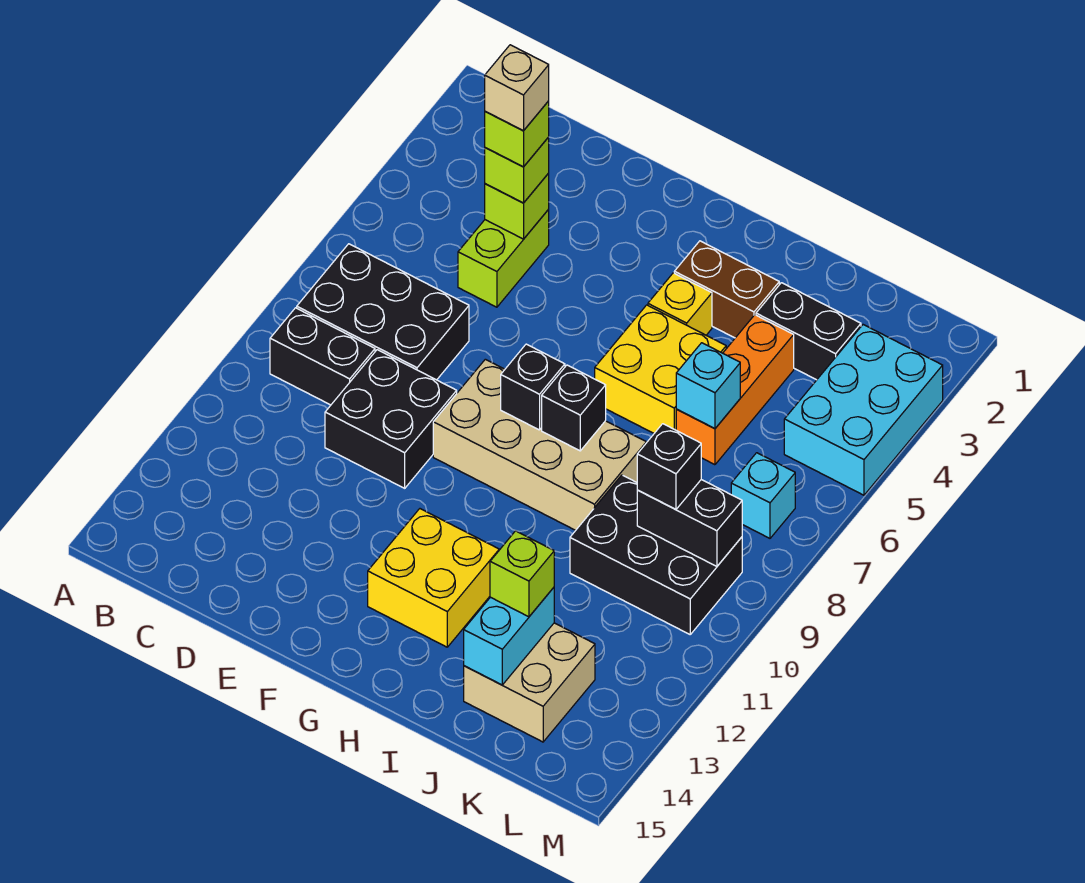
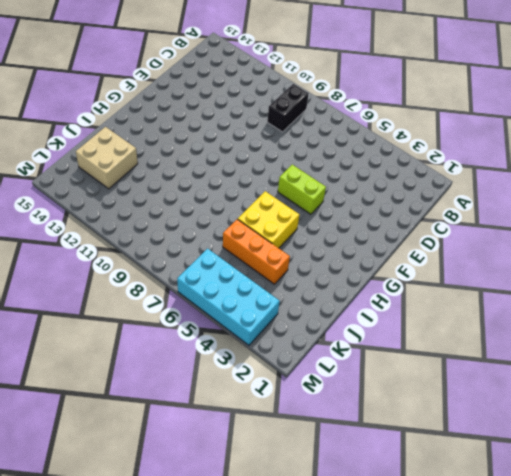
lime 1x2 brick [278,165,326,214] -> lime 1x2 brick moved to [458,209,549,307]
cyan 2x4 brick [177,249,280,345] -> cyan 2x3 brick [784,325,943,495]
none -> black 2x3 brick [297,244,469,380]
none -> black 2x2 brick [325,350,457,488]
none -> tan 2x4 brick [433,359,646,530]

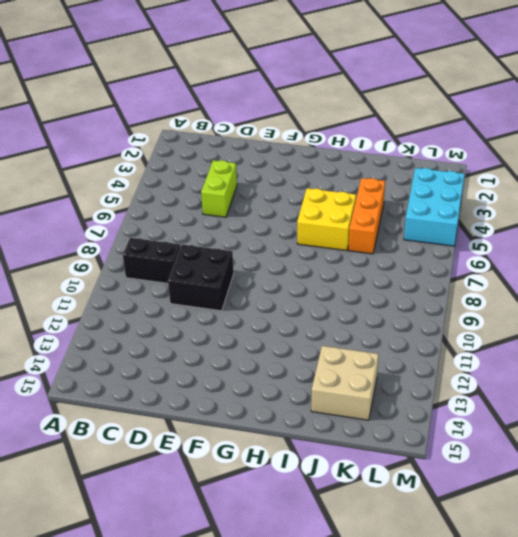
none -> black 2x3 brick [297,244,469,380]
none -> tan 2x4 brick [433,359,646,530]
none -> yellow 2x2 brick [368,509,499,647]

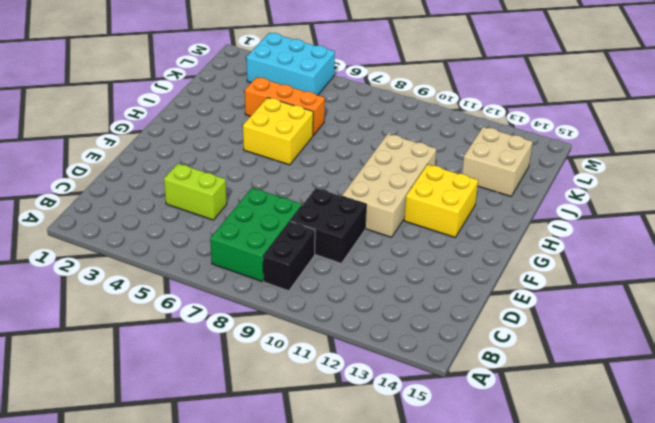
green 2x3 brick [210,188,302,281] -> black 2x3 brick [297,244,469,380]
tan 2x4 brick [342,134,436,237] -> tan 2x4 brick moved to [433,359,646,530]
none -> brown 1x2 brick [674,241,779,338]
none -> yellow 1x1 brick [648,273,712,335]
none -> black 1x2 brick [756,283,861,380]

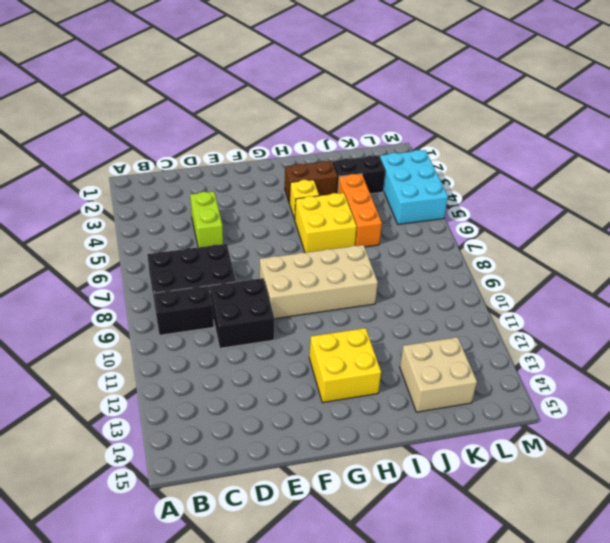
none -> black 2x3 brick [570,475,742,634]
none -> cyan 1x1 brick [731,453,795,538]
none -> lime 1x1 brick [485,173,549,239]

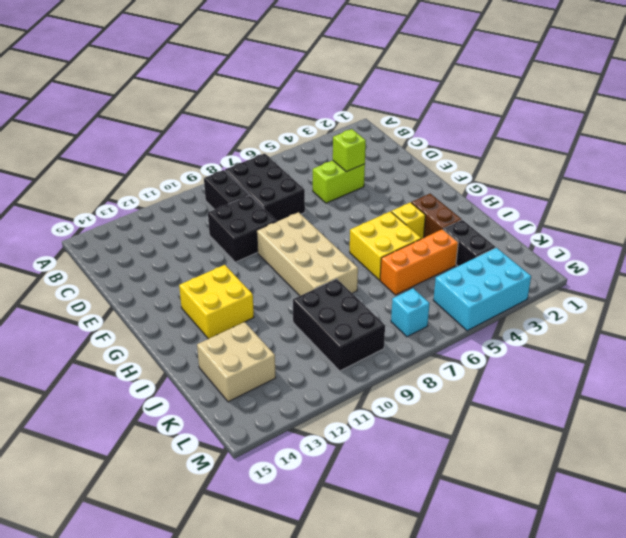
none -> black 1x1 brick [501,344,565,430]
none -> black 1x1 brick [542,365,606,451]
none -> cyan 1x1 brick [676,343,740,429]

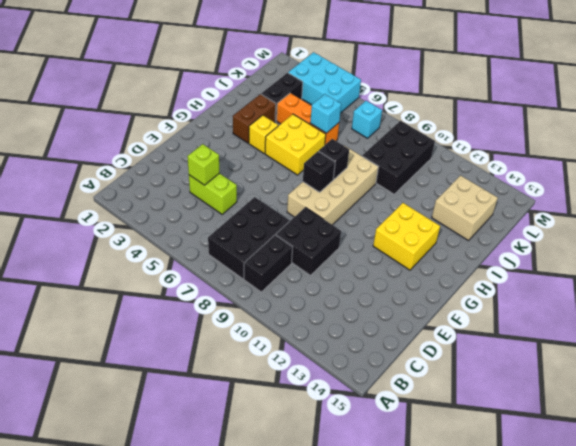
none -> cyan 1x2 brick [464,588,554,685]
none -> black 1x2 brick [637,480,742,566]
none -> lime 1x1 brick [485,137,549,203]

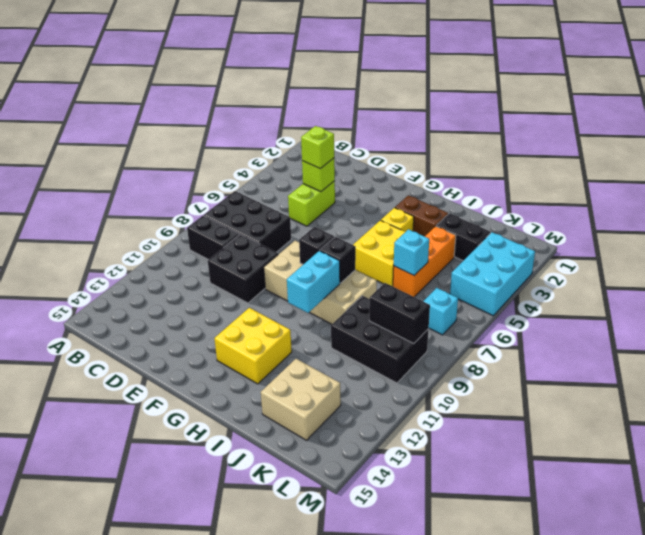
cyan 1x2 brick [287,251,340,313] -> cyan 1x2 brick moved to [464,588,554,685]
none -> lime 1x1 brick [490,531,554,617]
none -> black 1x1 brick [637,424,701,509]
none -> lime 1x1 brick [485,101,549,167]

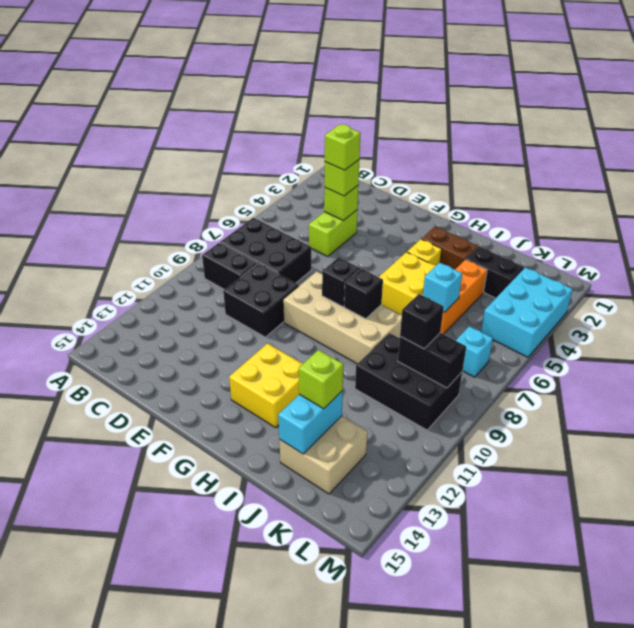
none -> tan 1x1 brick [485,45,549,131]

